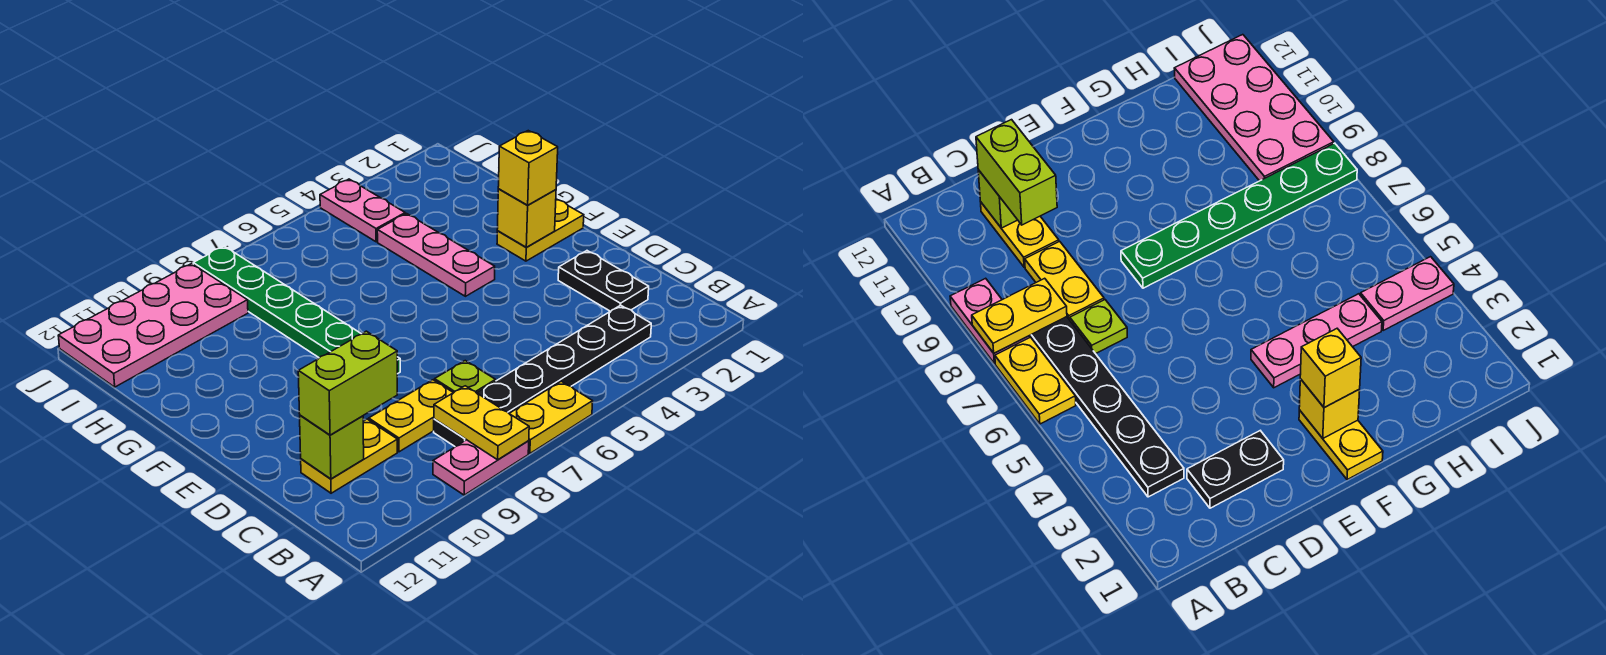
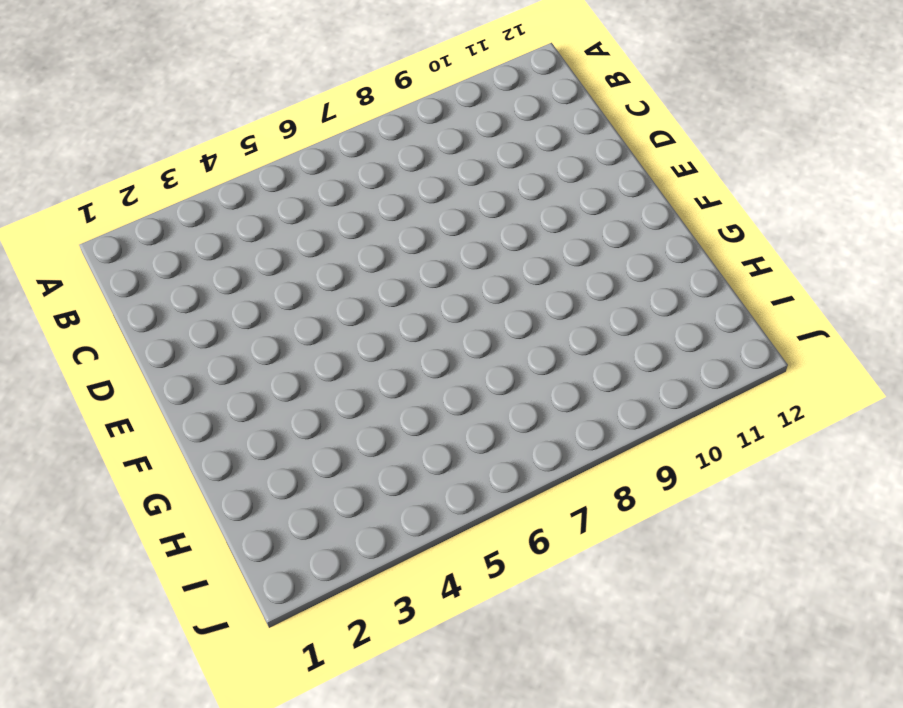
none -> yellow 1x2 plate [509,381,593,453]
none -> pink 1x2 plate [433,440,529,495]
none -> black 1x6 plate [434,305,651,447]

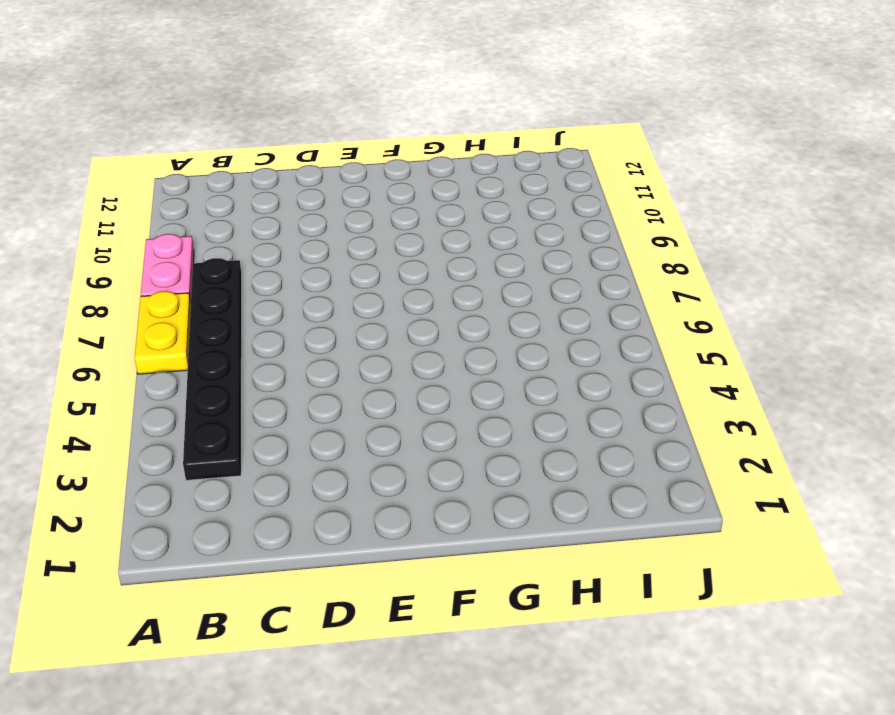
none -> black 1x2 plate [558,251,649,311]
none -> lime 1x1 plate [435,361,496,393]
none -> yellow 1x2 plate [369,380,453,452]

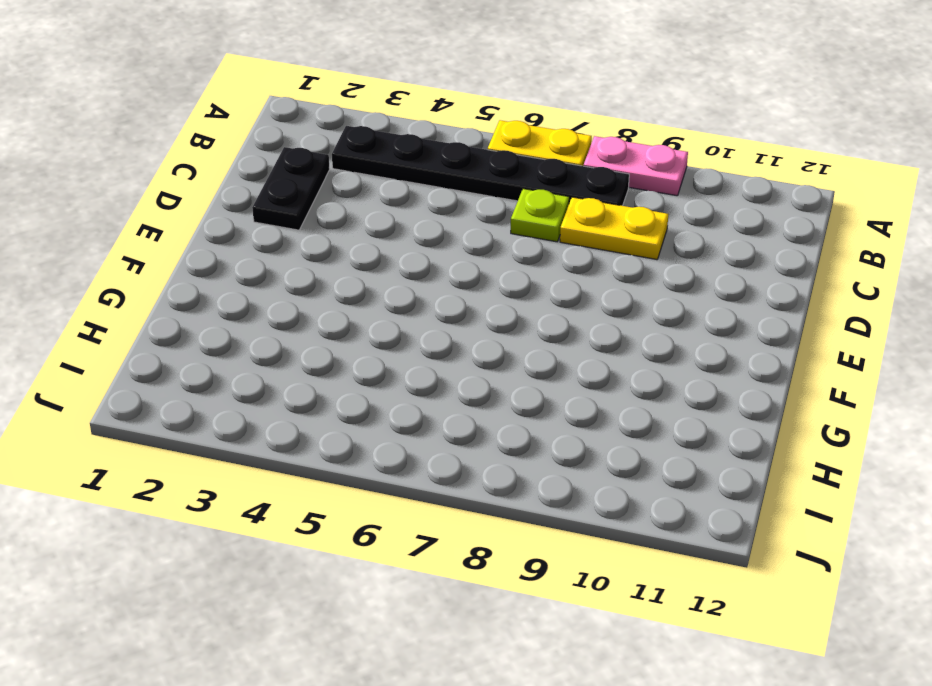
none -> yellow 1x2 plate [301,419,397,493]
none -> green 1x6 plate [193,246,400,374]
none -> yellow 1x2 plate [497,199,584,261]

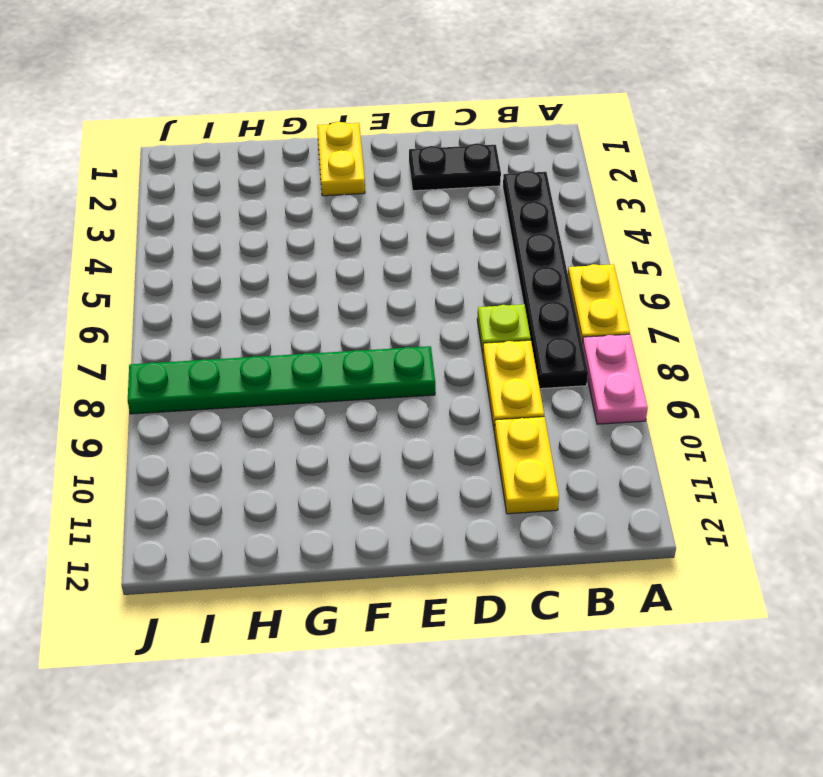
none -> pink 1x3 plate [377,214,495,296]
none -> pink 1x2 plate [320,179,405,242]
none -> pink 2x4 plate [58,264,248,387]

